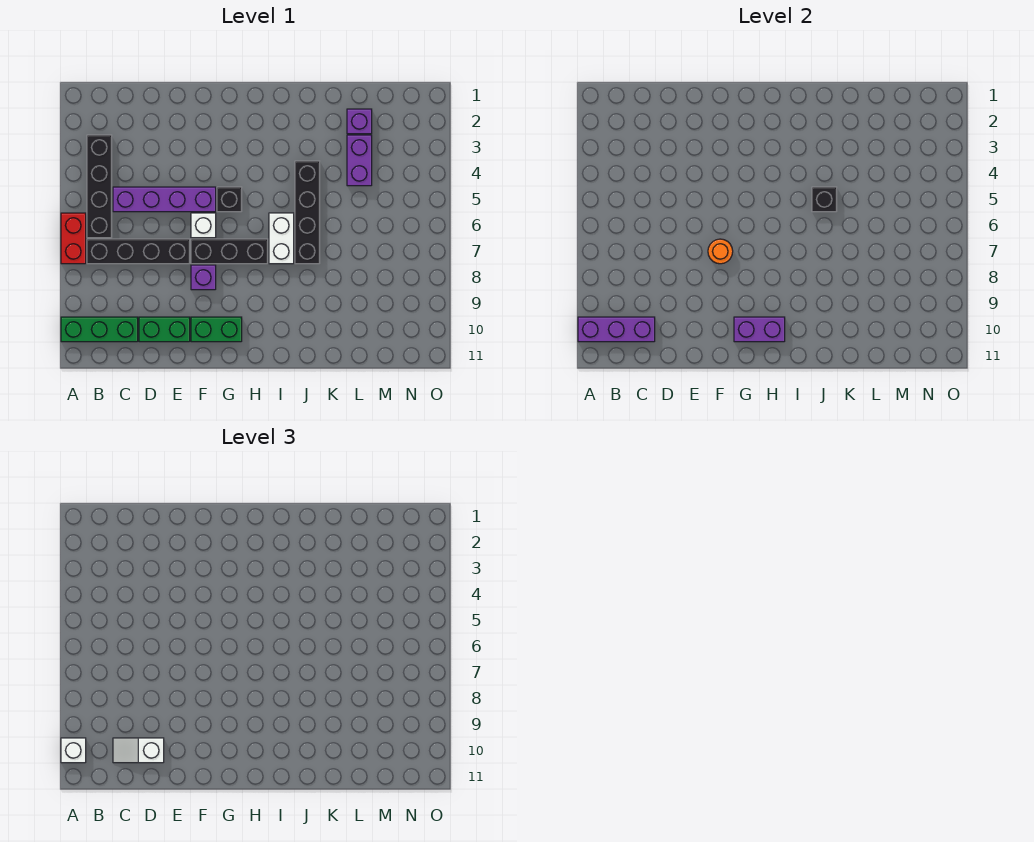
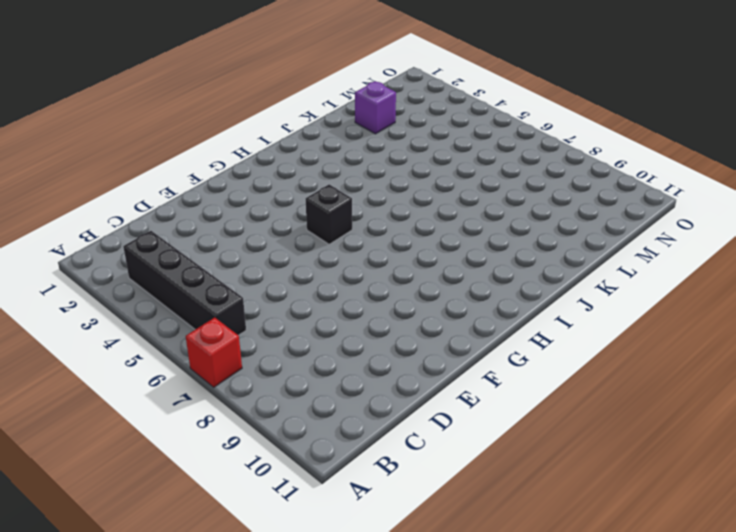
red 1x1 brick [186,318,242,387] -> red 1x2 brick [61,213,86,264]
none -> green 1x3 brick [61,317,138,342]
none -> black 1x4 brick [87,239,190,264]
none -> purple 1x4 brick [113,187,216,212]

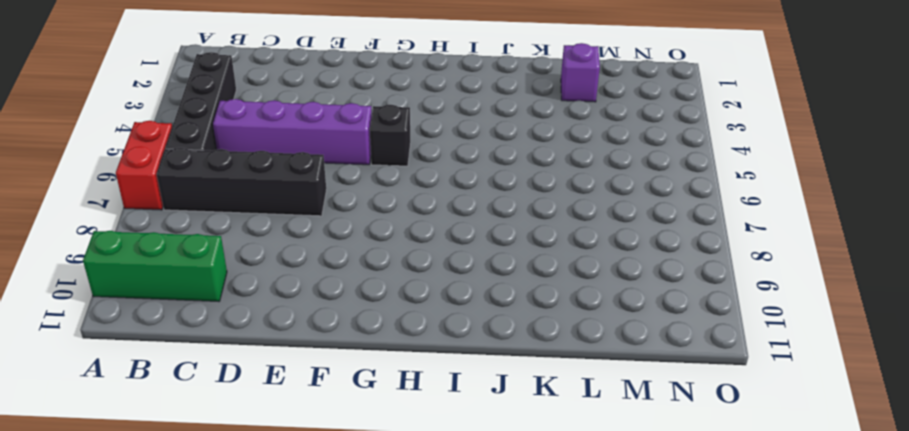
none -> green 1x2 brick [139,317,190,342]
none -> white 1x1 brick [191,213,216,238]
none -> black 1x3 brick [191,239,268,264]

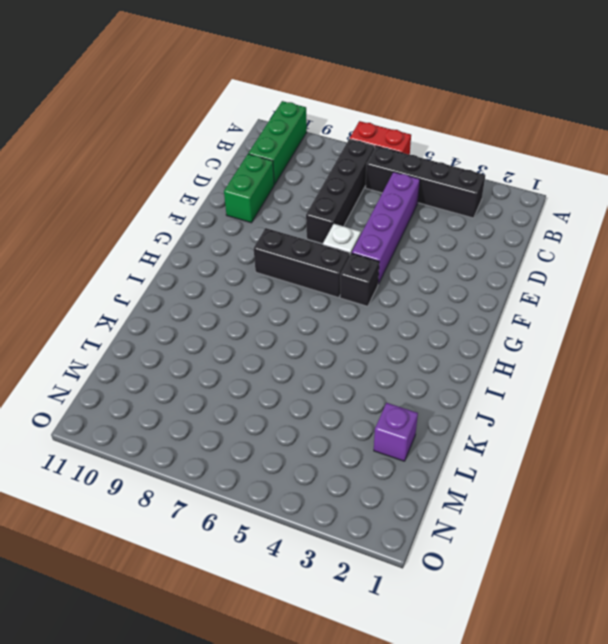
black 1x3 brick [254,228,350,297] -> black 1x3 brick turned to [191,239,268,264]
none -> purple 1x1 brick [191,265,216,290]
none -> green 1x2 brick [191,317,242,342]
none -> white 1x2 brick [269,213,294,264]

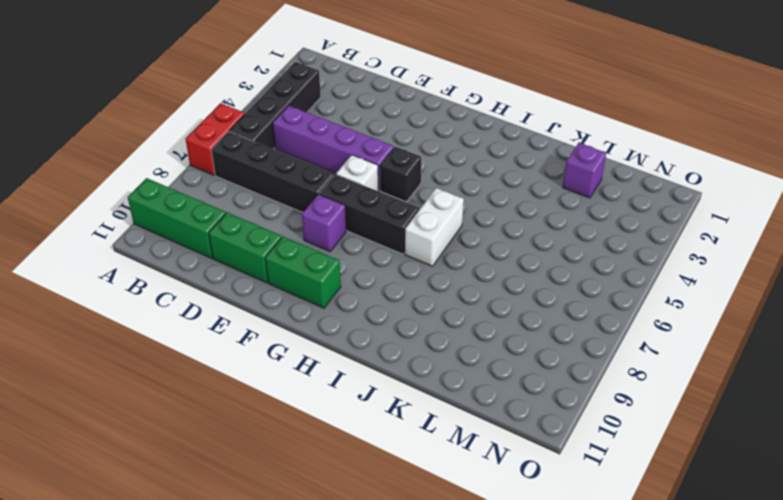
none -> black 1x4 brick [295,161,320,264]
none -> purple 1x2 brick [347,135,372,186]
none -> purple 1x3 brick [578,317,655,342]

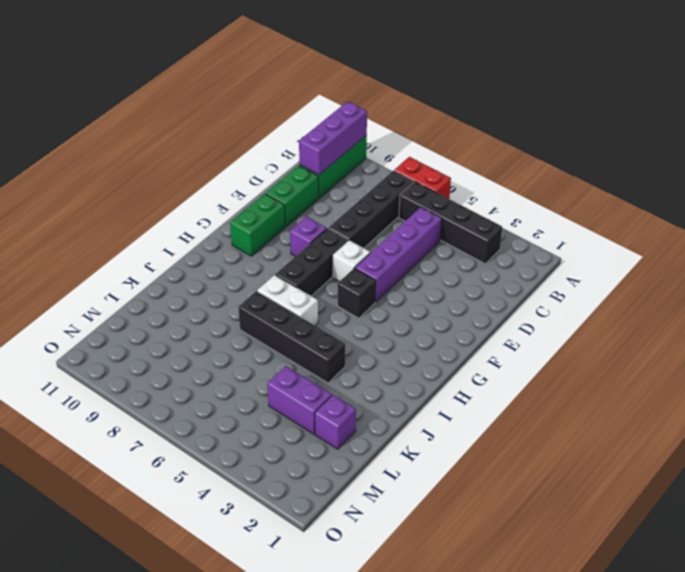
none -> orange 1x1 round brick [708,239,733,264]
none -> purple 1x2 brick [734,317,785,342]
none -> black 1x1 brick [812,187,837,212]

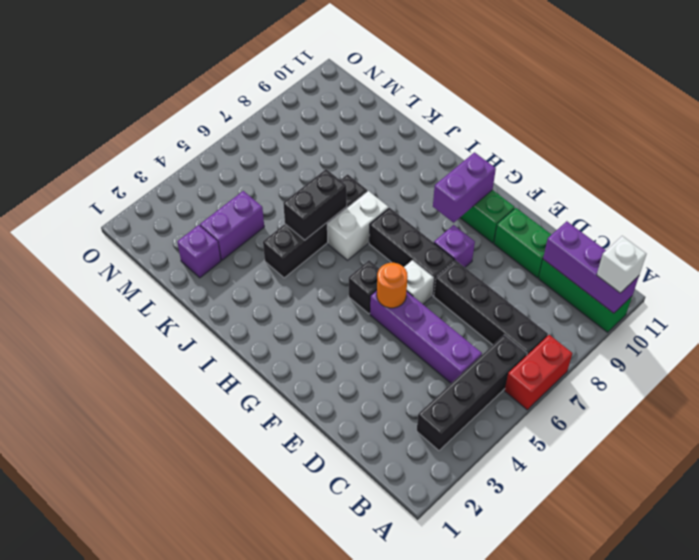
orange 1x1 round brick [377,263,408,308] -> orange 1x1 round brick moved to [708,239,733,264]
purple 1x2 brick [433,152,496,223] -> purple 1x2 brick turned to [734,317,785,342]
black 1x2 brick [283,169,347,240] -> black 1x1 brick [812,187,837,212]
none -> white 1x2 slope [113,738,164,763]

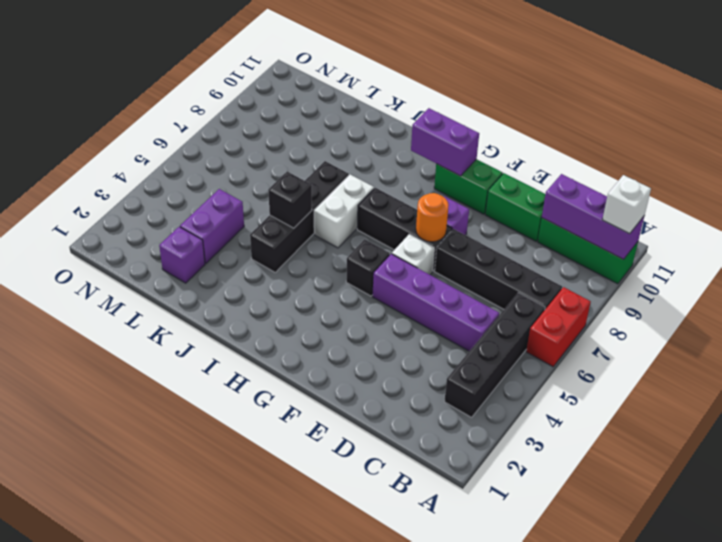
none -> white 1x2 slope [113,738,164,763]

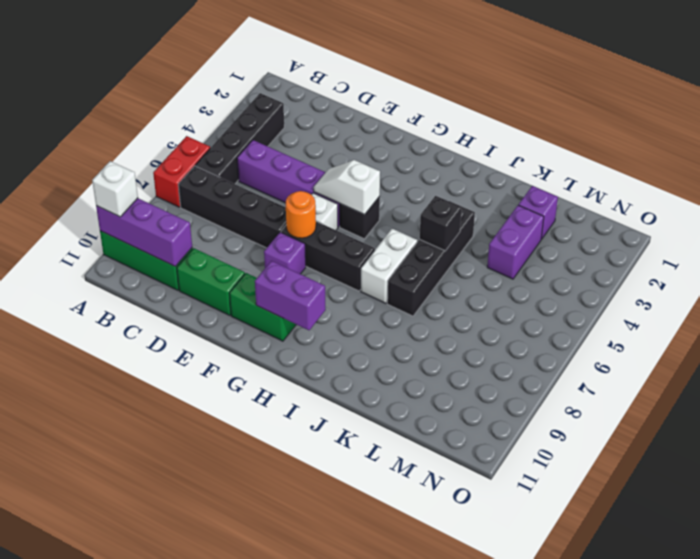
white 1x2 slope [314,160,380,215] -> white 1x2 slope moved to [113,738,164,763]

